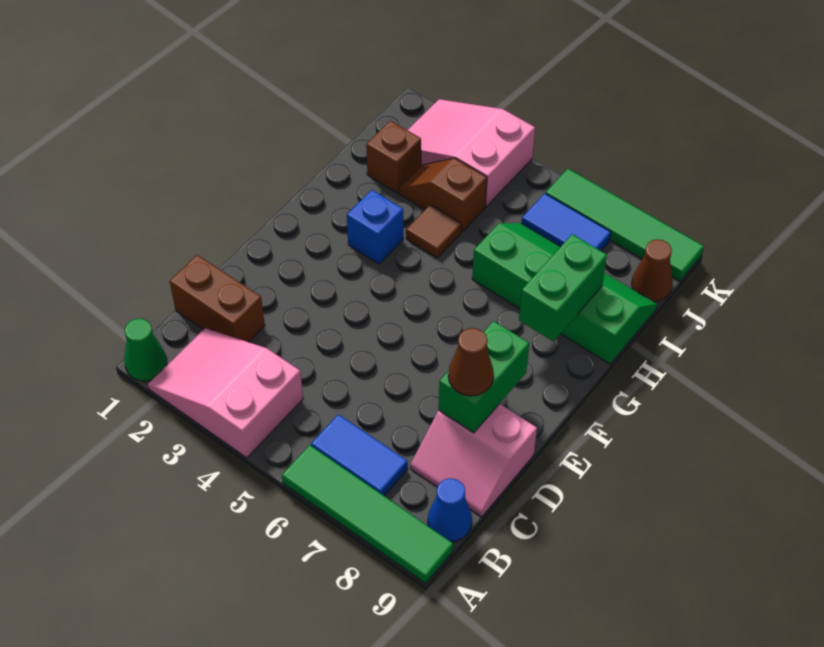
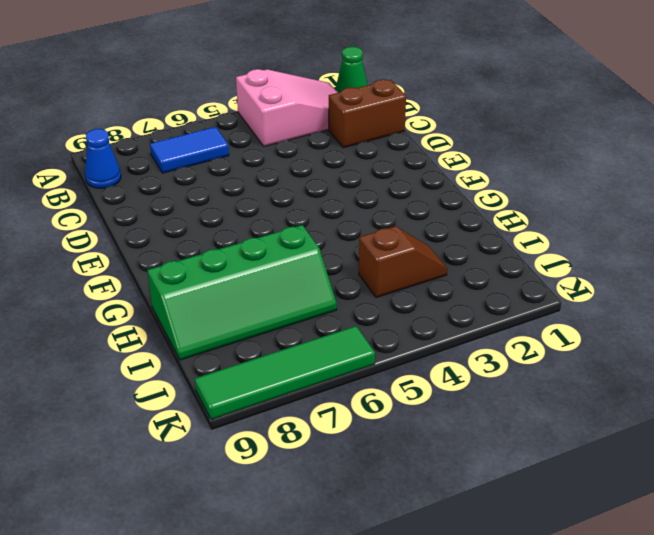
none -> green 1x4 tile [282,445,453,583]
none -> pink 2x2 slope [411,404,537,517]
none -> blue 1x1 brick [347,190,403,264]

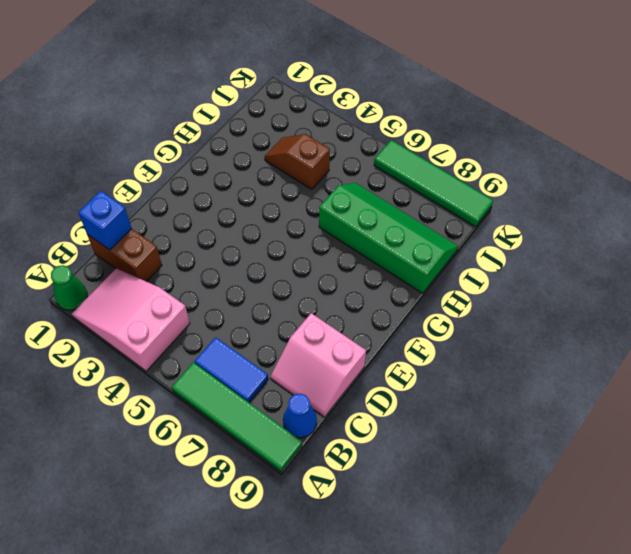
blue 1x1 brick [78,191,132,250] -> blue 1x1 brick moved to [347,190,403,264]
none -> brown 1x1 tile [406,205,461,258]
none -> brown 1x1 brick [366,121,421,193]
none -> pink 2x3 slope [408,99,535,206]

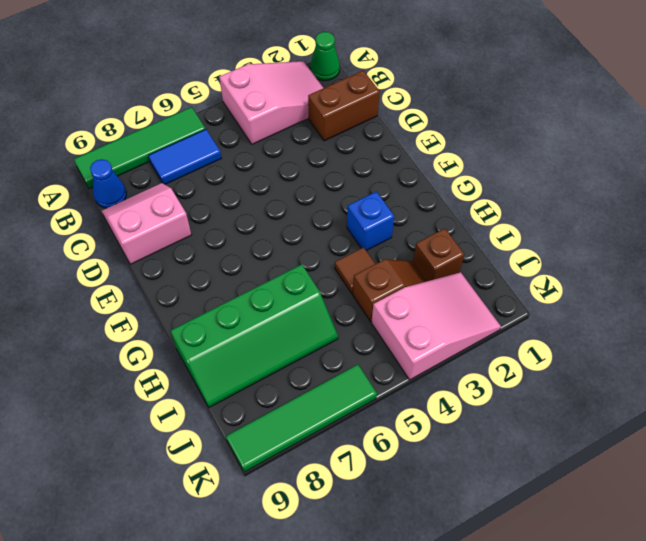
none -> blue 1x2 tile [521,193,611,251]
none -> brown 1x1 cone [632,240,673,302]
none -> green 1x2 brick [439,321,529,433]

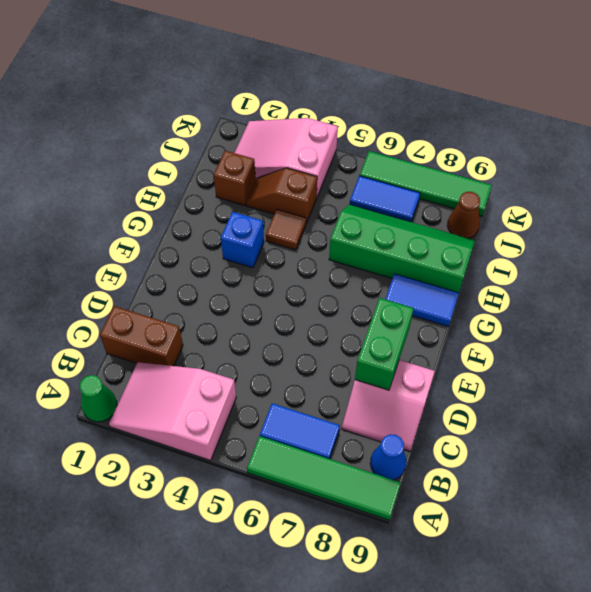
blue 1x2 tile [385,274,459,327] -> none
none -> green 1x2 brick [519,234,607,341]
none -> brown 1x1 cone [448,328,494,396]

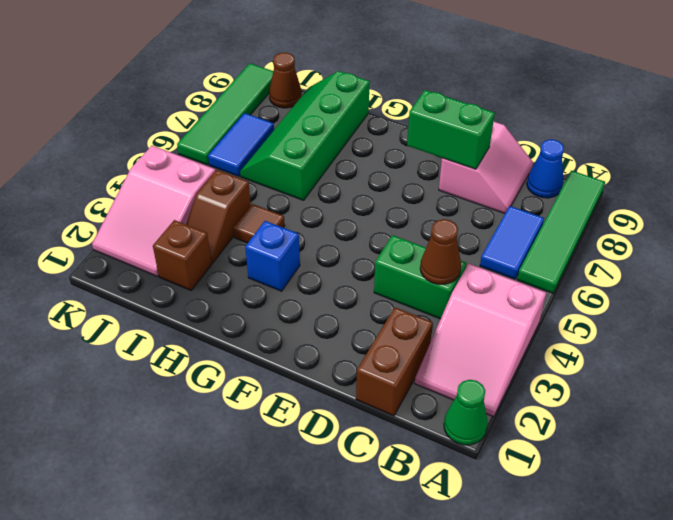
green 1x2 brick [374,235,466,319] -> green 1x2 brick moved to [519,234,607,341]
brown 1x1 cone [420,219,461,284] -> brown 1x1 cone moved to [448,328,494,396]

